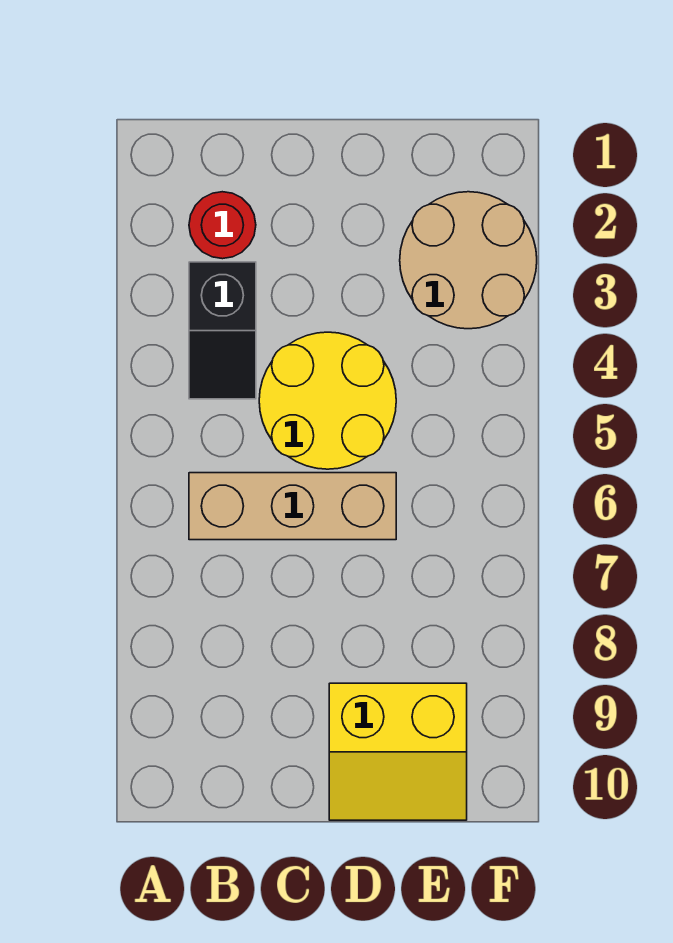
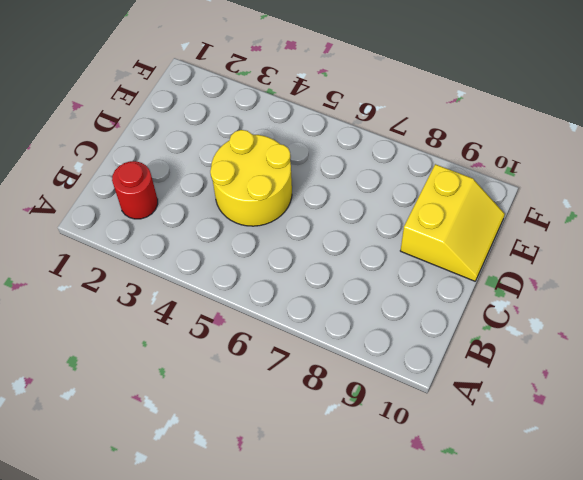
none -> black 1x2 slope [189,262,256,399]
none -> tan 1x3 brick [189,473,396,540]

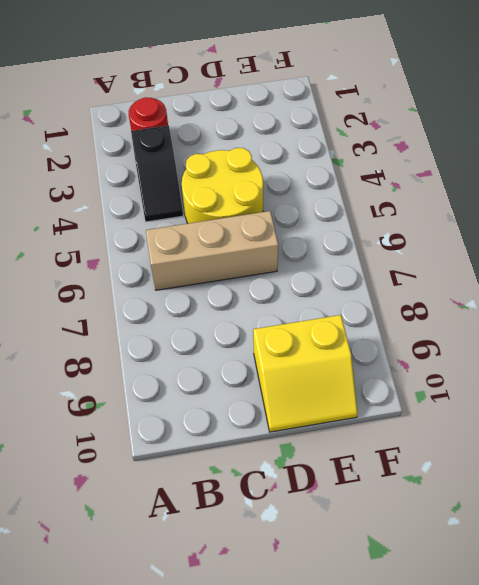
none -> tan 2x2 round brick [400,192,537,329]

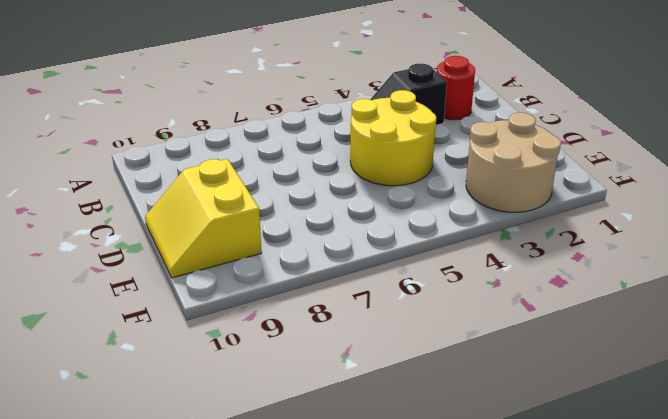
none -> tan 1x3 brick [189,473,396,540]

